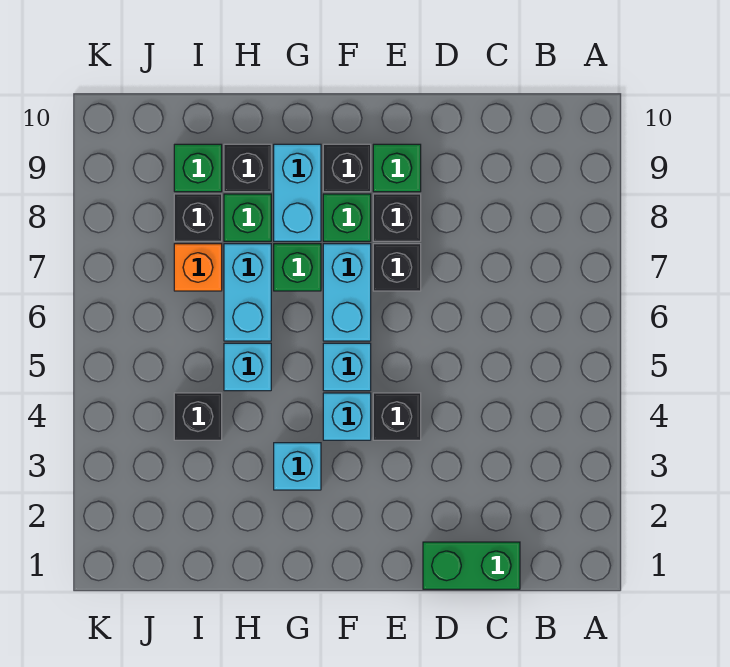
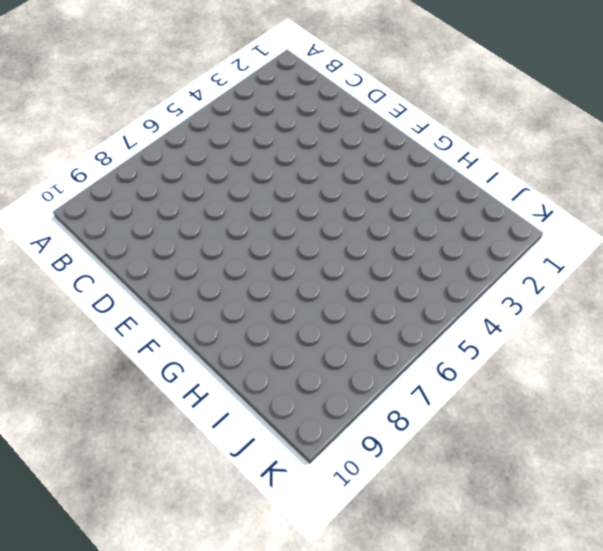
none -> green 1x2 brick [423,542,520,589]
none -> black 1x1 brick [373,393,421,440]
none -> black 1x1 brick [373,244,421,291]

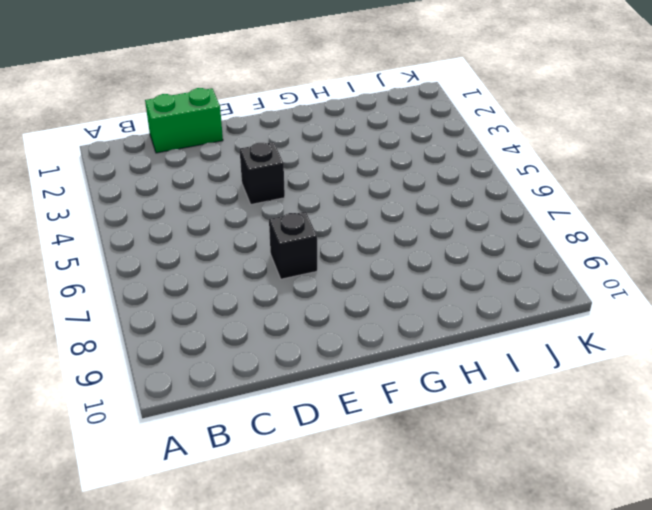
none -> black 1x1 brick [373,194,421,241]
none -> green 1x1 brick [373,144,421,192]
none -> cyan 1x1 brick [323,393,371,440]

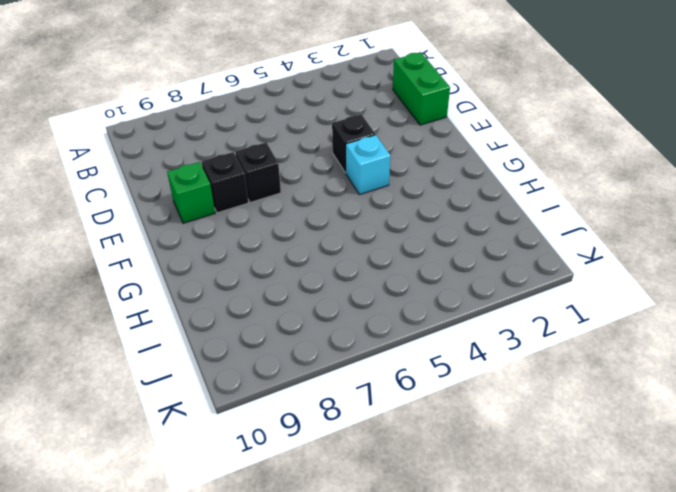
none -> cyan 1x1 brick [323,343,371,391]
none -> cyan 1x2 brick [323,244,371,341]
none -> green 1x1 brick [323,194,371,241]

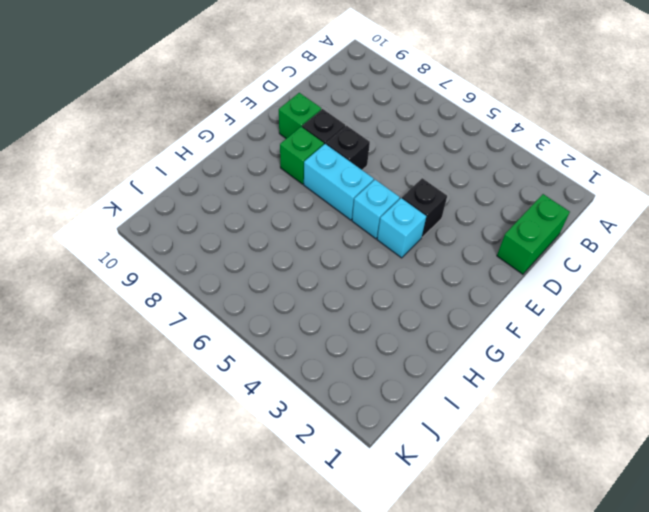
none -> black 1x1 brick [323,144,371,192]
none -> cyan 1x1 brick [274,443,321,490]
none -> green 1x1 brick [274,244,321,291]

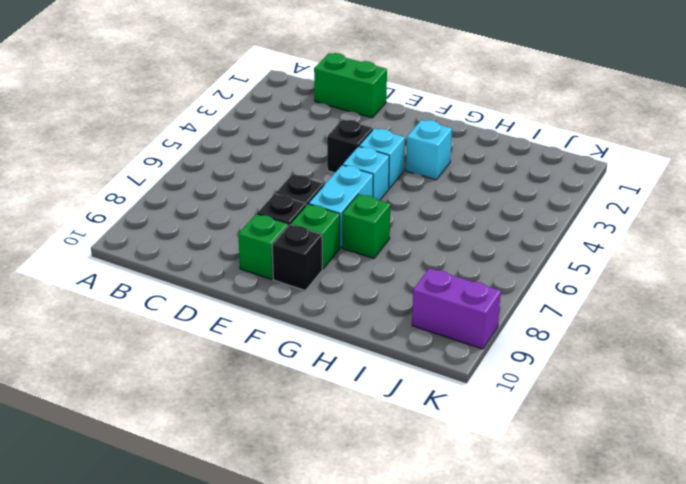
purple 1x2 brick [412,268,501,349] -> none
none -> cyan 1x2 brick [274,144,321,241]
none -> cyan 1x1 brick [224,343,271,391]
none -> cyan 1x2 brick [224,244,271,341]

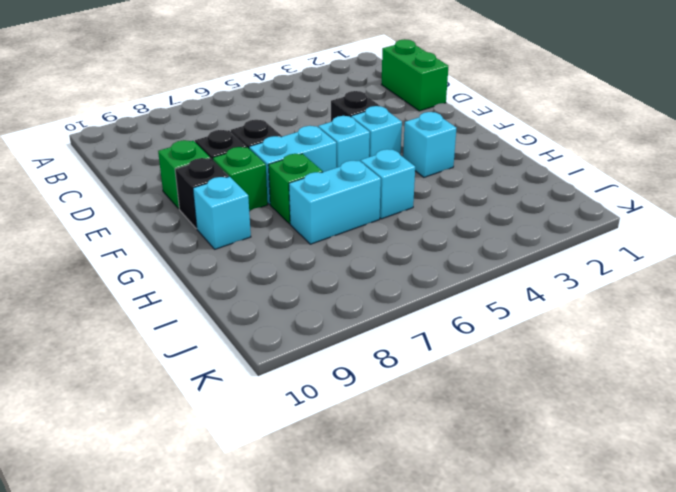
cyan 1x1 brick [193,177,251,249] -> cyan 1x2 brick [274,144,321,241]
none -> green 1x1 brick [224,194,271,241]
none -> black 1x1 brick [224,144,271,192]
none -> black 1x1 brick [174,393,222,440]

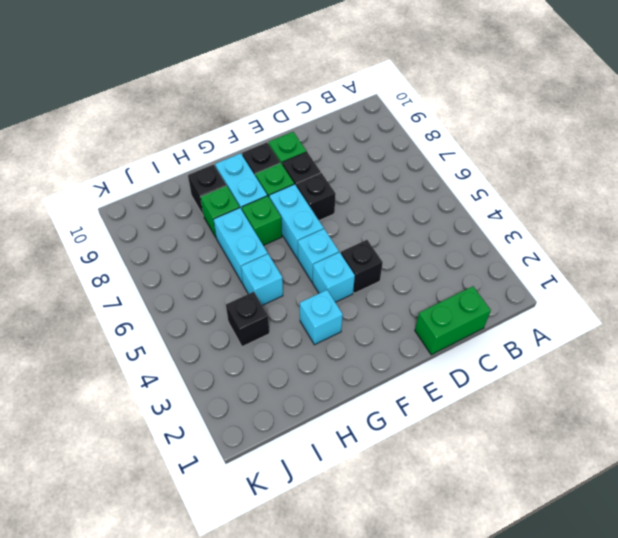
none -> orange 1x1 brick [174,244,222,291]
none -> black 1x1 brick [174,194,222,241]
none -> green 1x1 brick [174,144,222,192]

